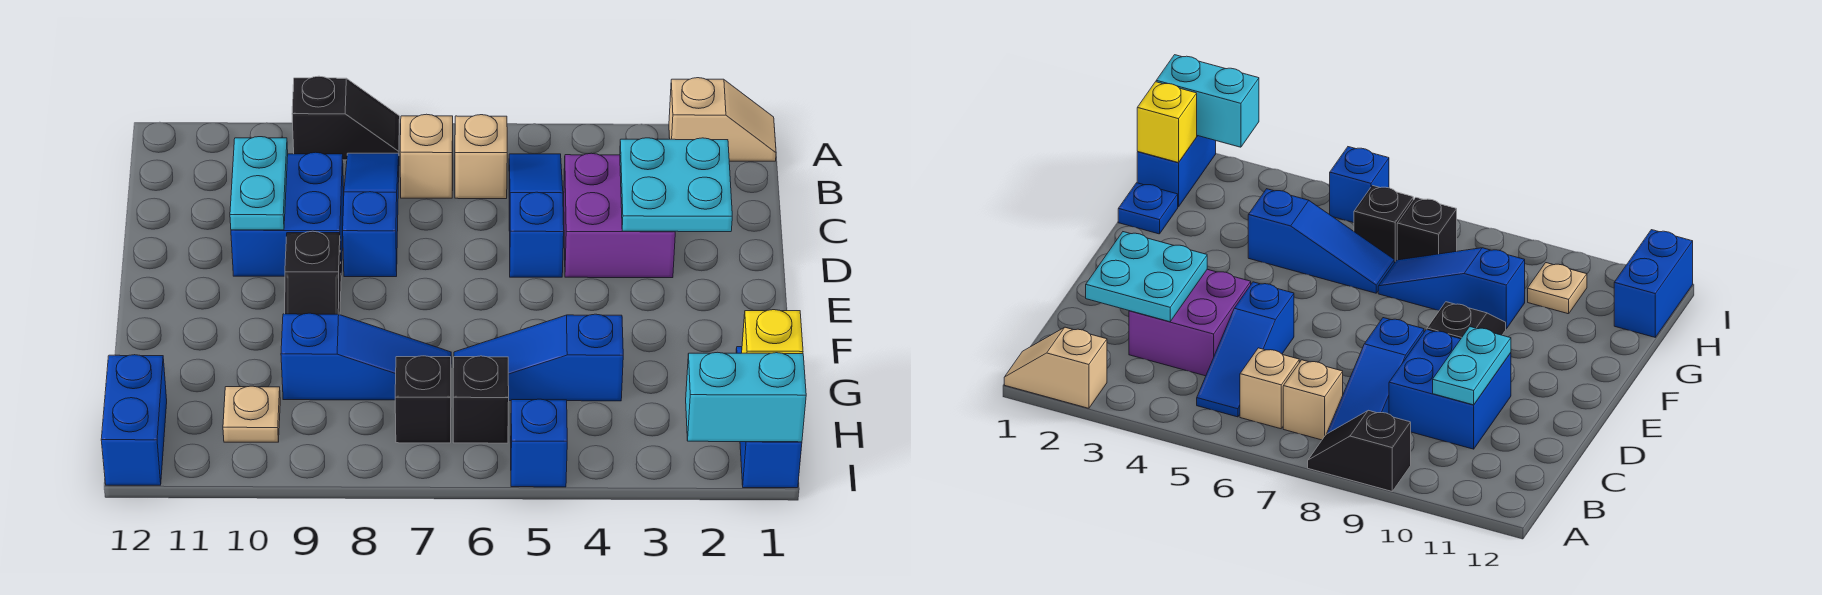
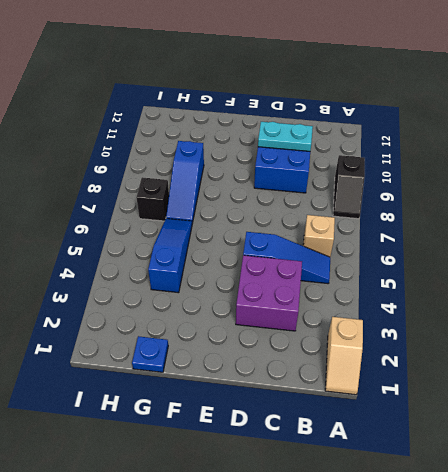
none -> tan 1x1 brick [400,114,453,198]
none -> blue 1x3 slope [343,153,399,277]
none -> black 1x2 slope [285,231,341,315]

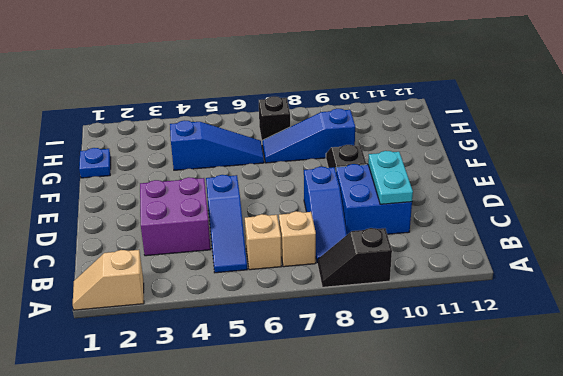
none -> blue 1x2 brick [740,442,802,488]
none -> black 1x1 brick [453,356,509,443]
none -> tan 1x1 plate [223,386,280,442]

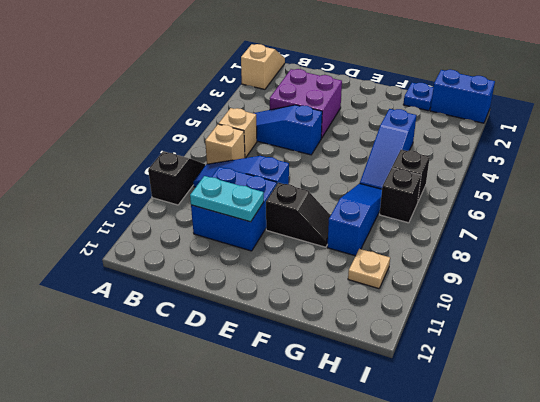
none -> blue 1x2 brick [101,355,167,485]
none -> blue 1x1 brick [511,399,567,487]
none -> cyan 2x2 plate [620,138,732,232]

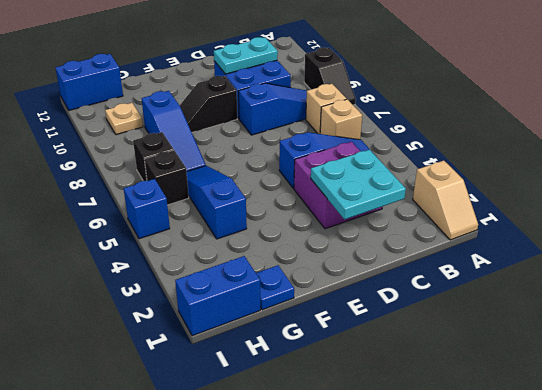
none -> yellow 1x1 brick [742,310,803,354]
none -> cyan 1x2 brick [686,352,806,442]

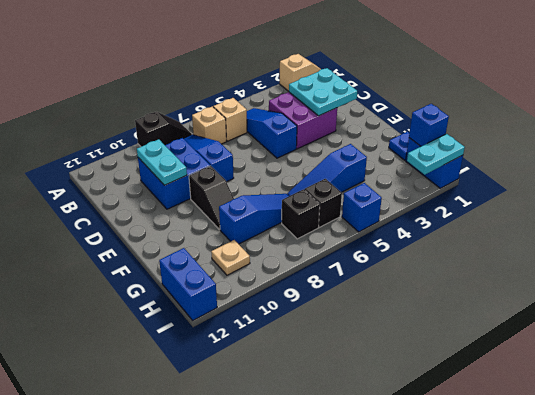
blue 1x1 brick [409,104,449,146] -> yellow 1x1 brick [742,310,803,354]
cyan 1x2 plate [407,134,465,175] -> cyan 1x2 brick [686,352,806,442]

